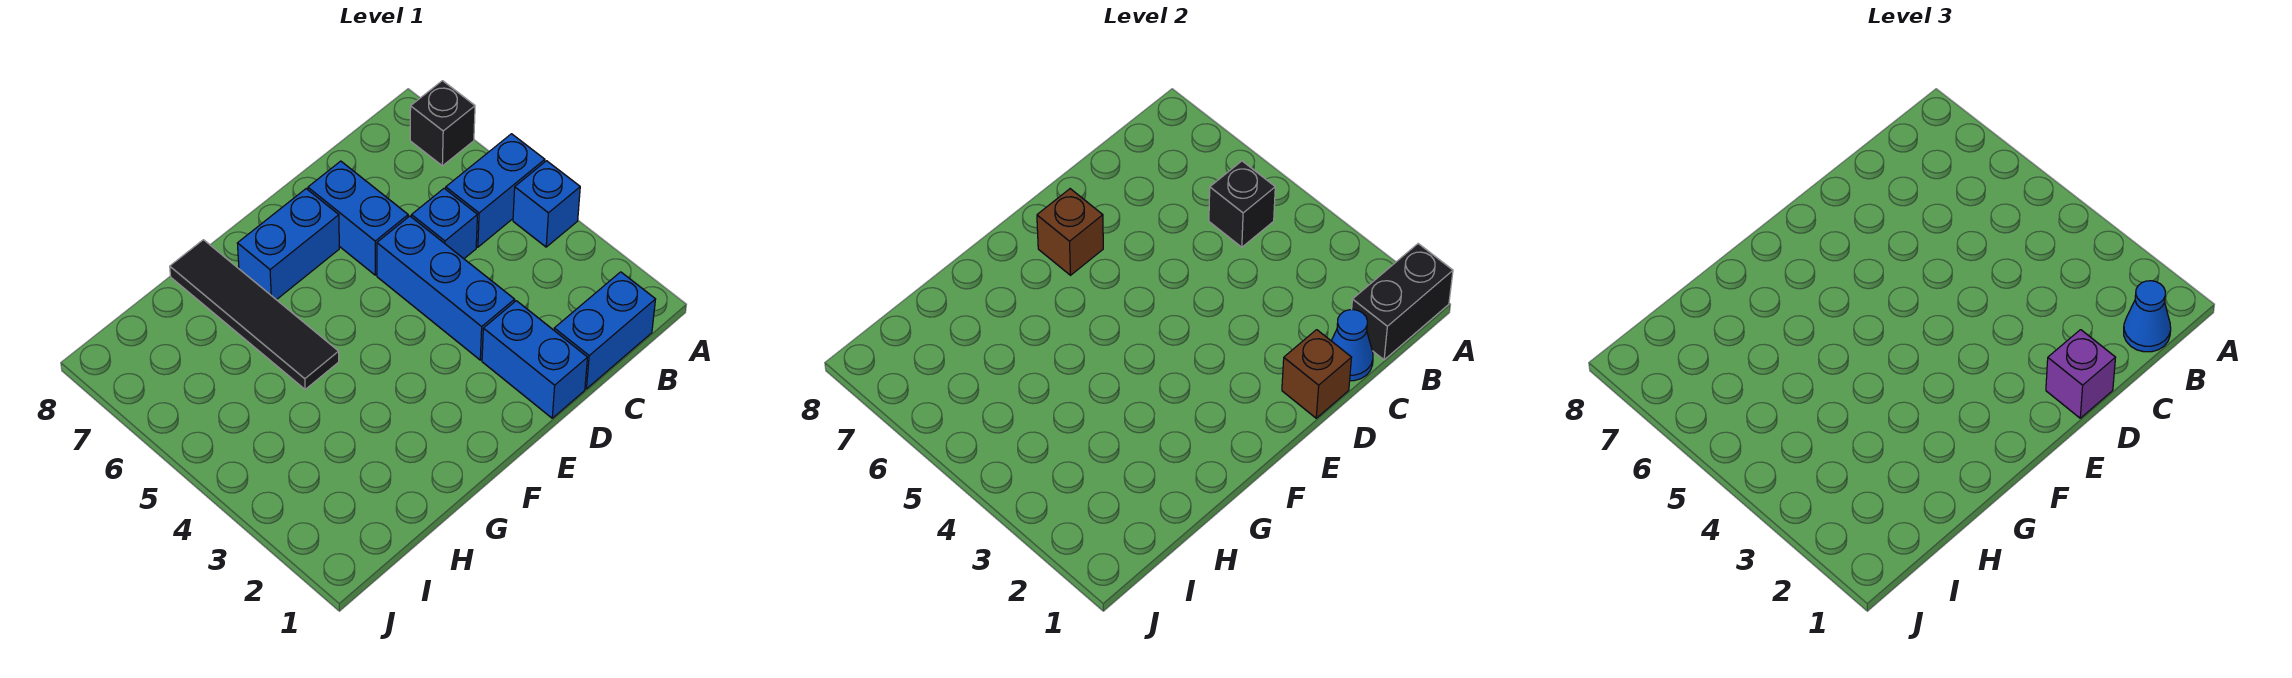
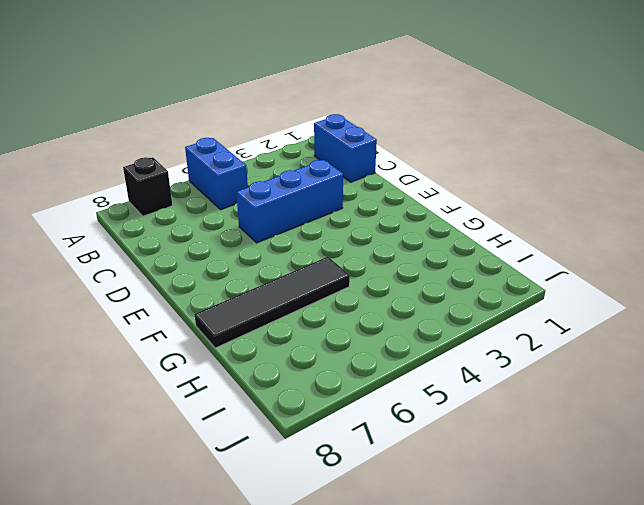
none -> blue 1x1 brick [513,161,580,247]
none -> blue 1x1 brick [411,188,477,259]
none -> blue 1x2 brick [482,301,588,418]

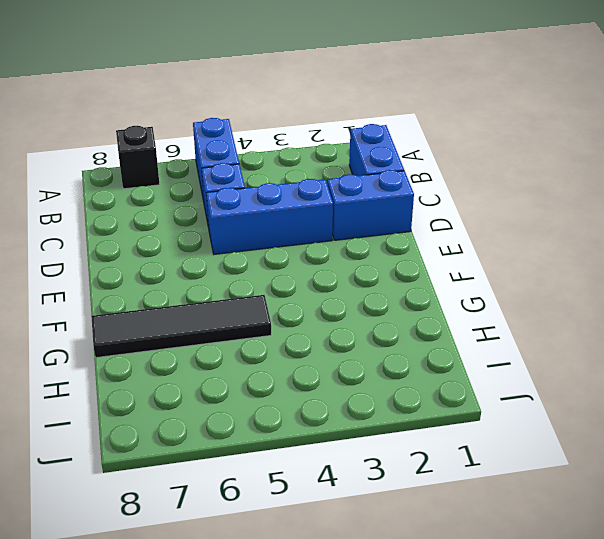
none -> blue 1x1 brick [513,161,580,247]
none -> blue 1x2 brick [308,161,408,275]
none -> blue 1x2 brick [237,189,339,300]

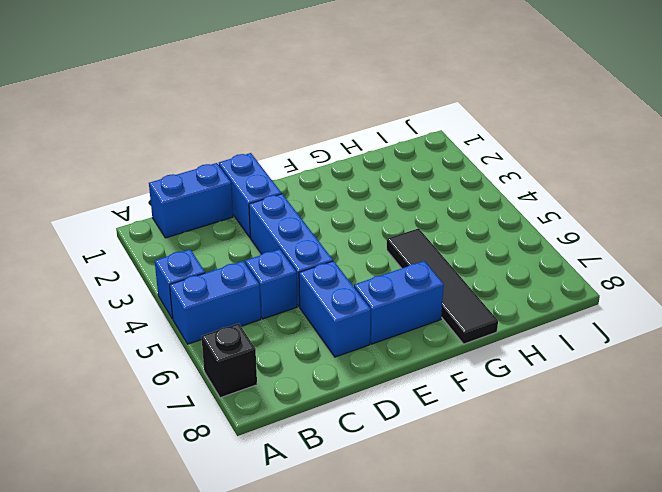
none -> black 1x2 brick [1352,244,1453,360]
none -> black 1x1 brick [1209,161,1275,247]
none -> blue 1x1 cone [1331,310,1373,381]

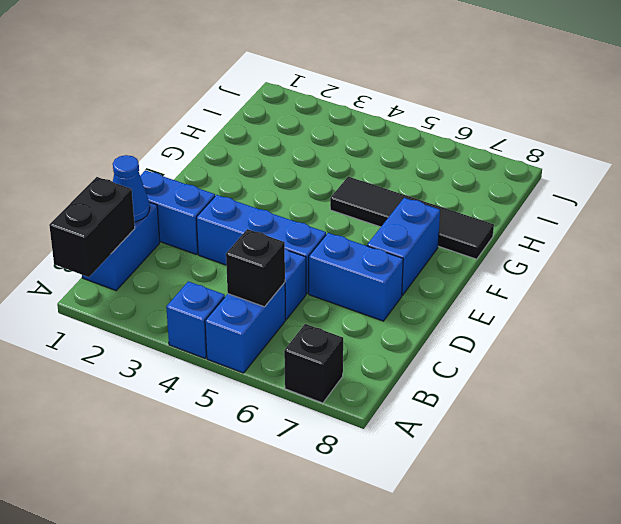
none -> brown 1x1 brick [1282,330,1352,418]
none -> brown 1x1 brick [1037,189,1103,275]
none -> blue 1x1 cone [2124,281,2171,352]

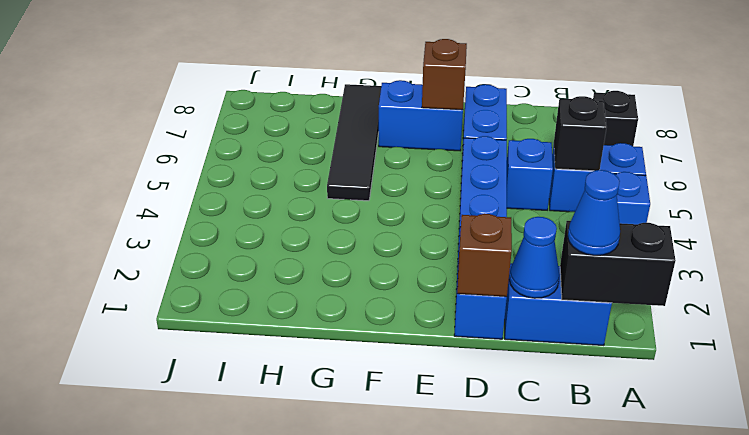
none -> purple 1x1 brick [2046,330,2116,418]

